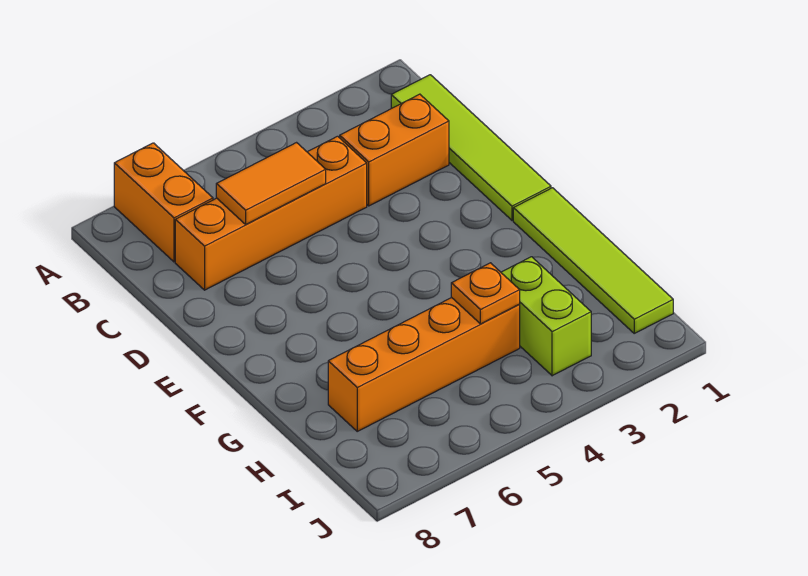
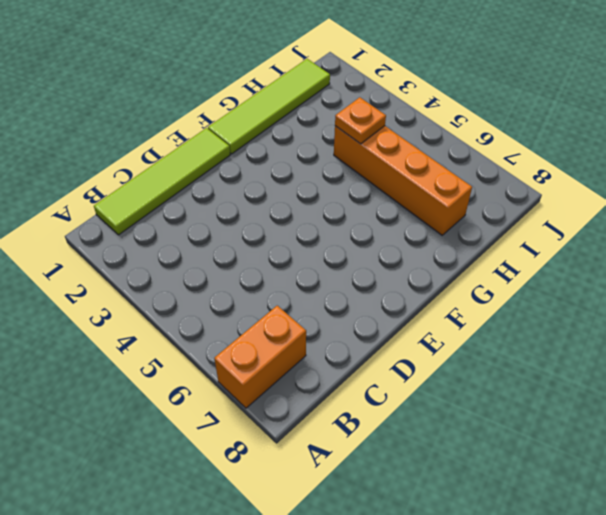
none -> orange 1x2 brick [340,94,449,206]
none -> orange 1x4 brick [175,136,367,290]

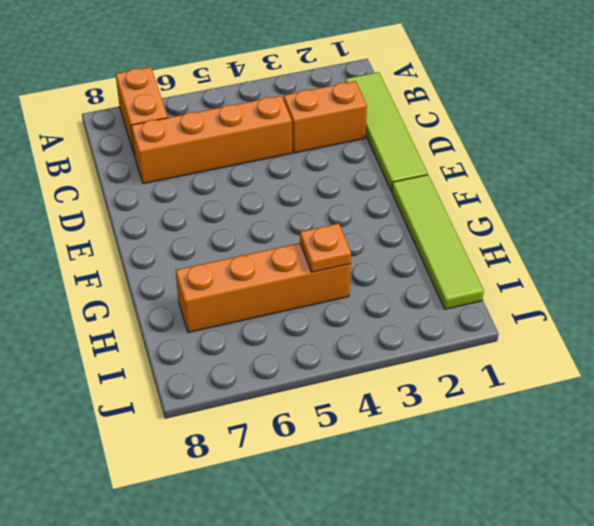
none -> lime 1x2 brick [501,257,591,376]
none -> orange 1x2 tile [216,143,326,224]

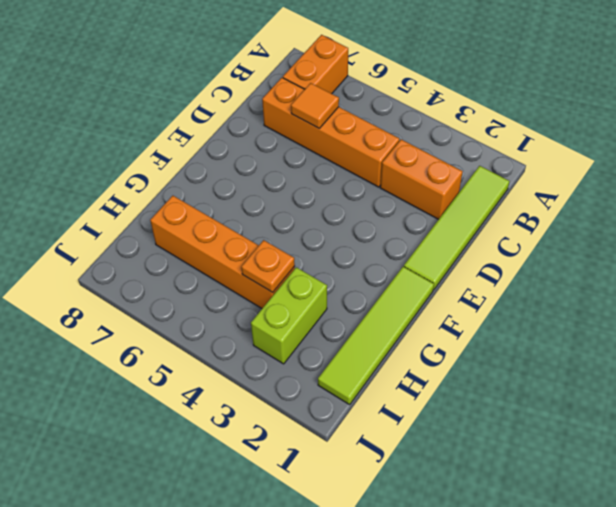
orange 1x1 tile [291,83,339,128] -> orange 1x2 tile [216,143,326,224]

